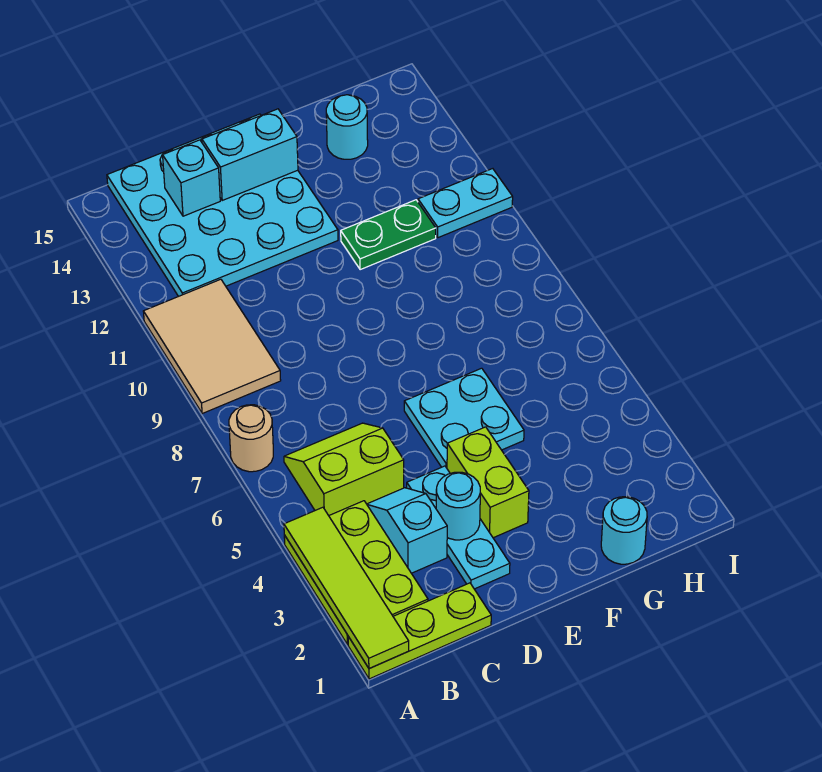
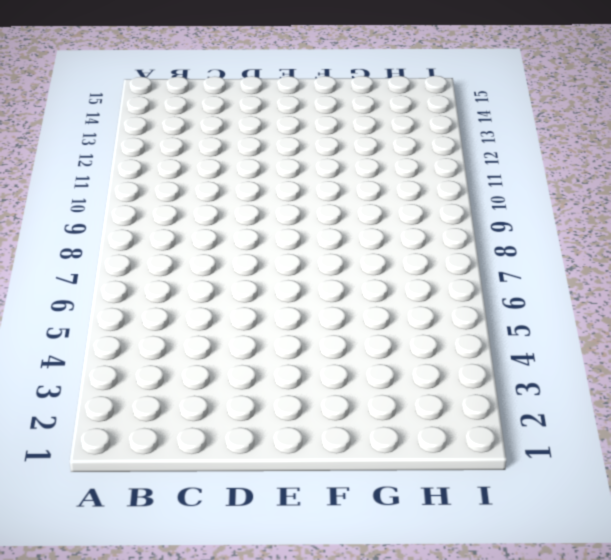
none -> lime 1x3 plate [348,583,491,679]
none -> lime 2x3 plate [284,501,428,644]
none -> tan 1x1 round brick [229,405,273,472]

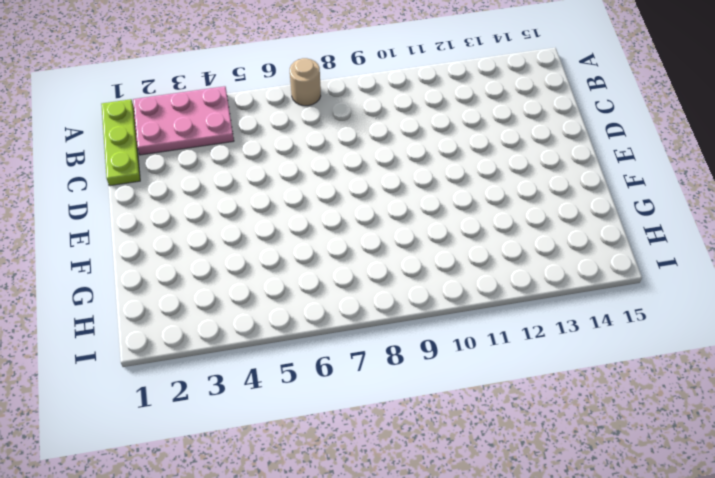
pink 2x3 plate [133,86,234,155] -> lime 2x3 plate [284,501,428,644]
none -> tan 2x3 tile [143,279,281,414]
none -> lime 2x2 slope [284,423,404,516]
none -> cyan 4x4 plate [107,114,338,296]

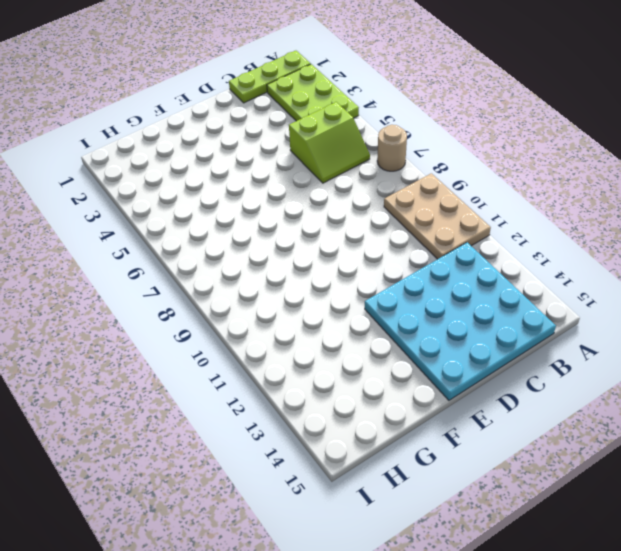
tan 2x3 plate [384,173,491,259] -> tan 2x3 tile [143,279,281,414]
none -> cyan 1x2 slope [367,488,447,573]
none -> cyan 1x3 plate [407,466,510,589]
none -> lime 1x2 brick [447,427,529,538]

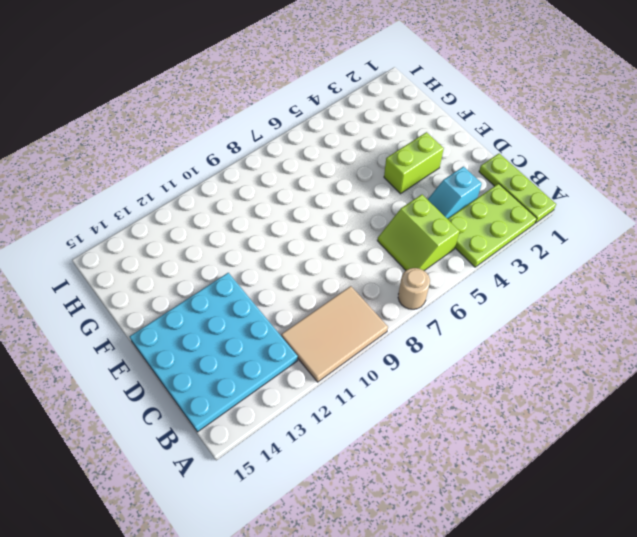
none -> cyan 1x3 plate [407,466,510,589]
none -> cyan 2x2 plate [404,368,524,468]
none -> green 1x2 plate [341,200,436,270]

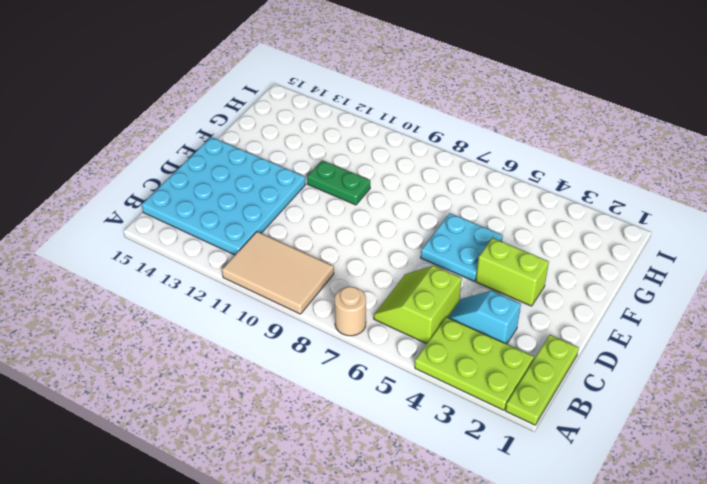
green 1x2 plate [307,160,370,205] -> green 1x2 plate turned to [341,200,436,270]
none -> cyan 1x3 plate [407,466,510,589]
none -> cyan 1x1 round brick [601,497,647,564]
none -> cyan 1x1 round brick [326,95,368,159]

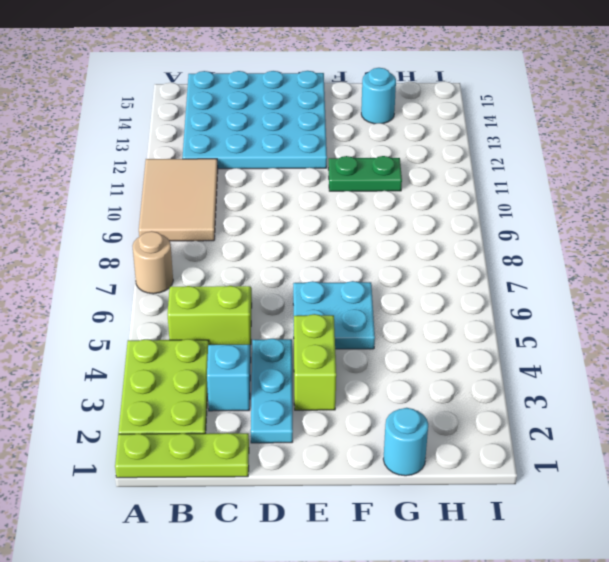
none -> cyan 1x2 plate [418,169,513,238]
none -> lime 1x4 tile [284,507,409,669]
none -> cyan 1x1 brick [163,140,220,216]

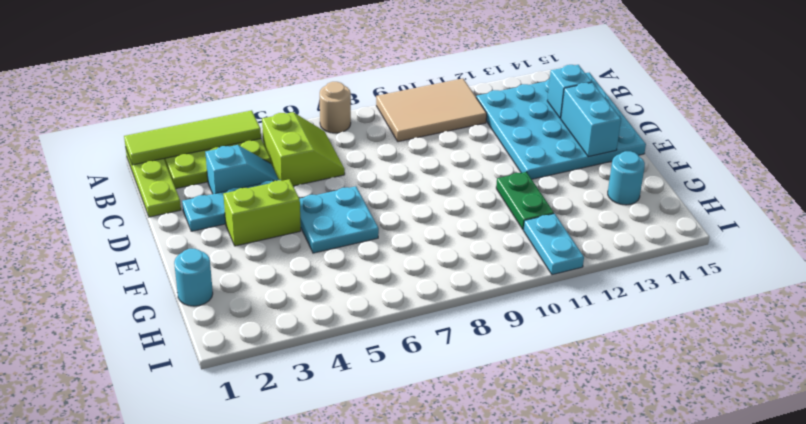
none -> cyan 1x1 round brick [436,472,480,540]

